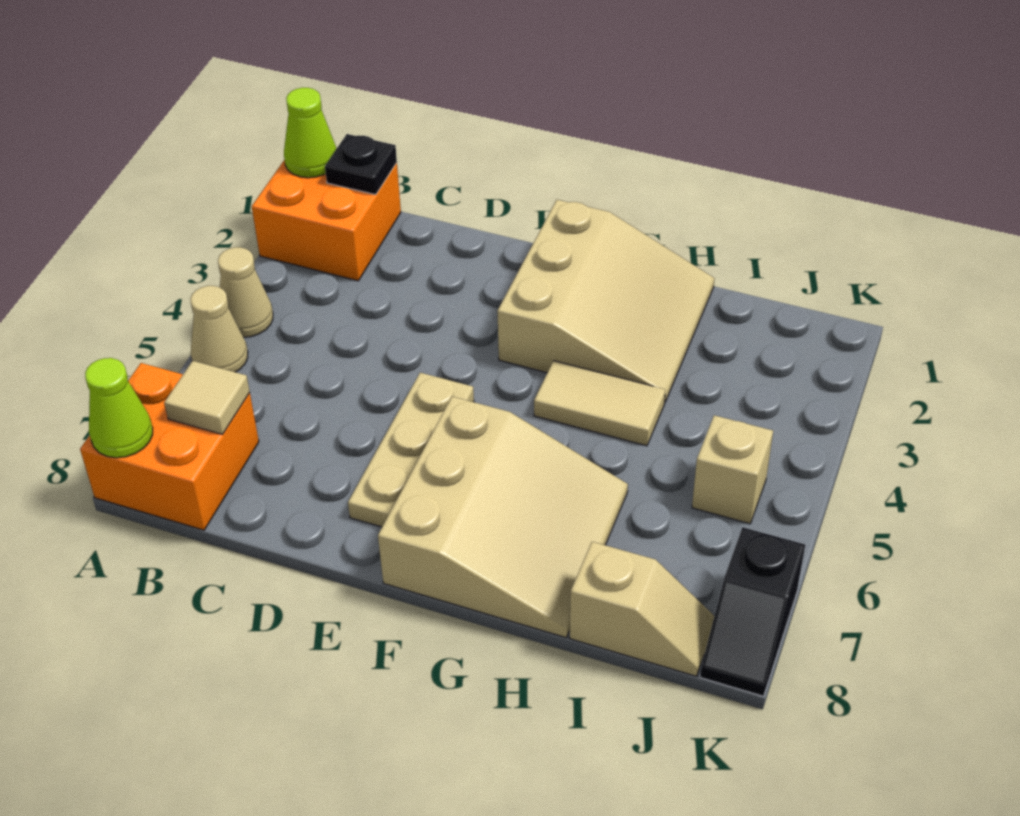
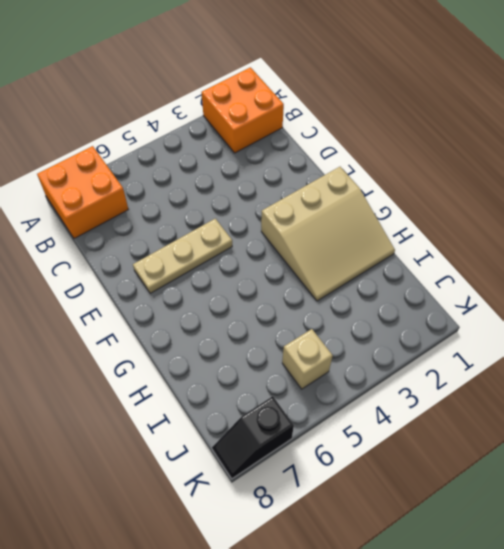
none -> tan 1x1 cone [218,247,273,337]
none -> tan 1x1 cone [190,286,248,372]
none -> tan 3x3 slope [378,397,628,638]

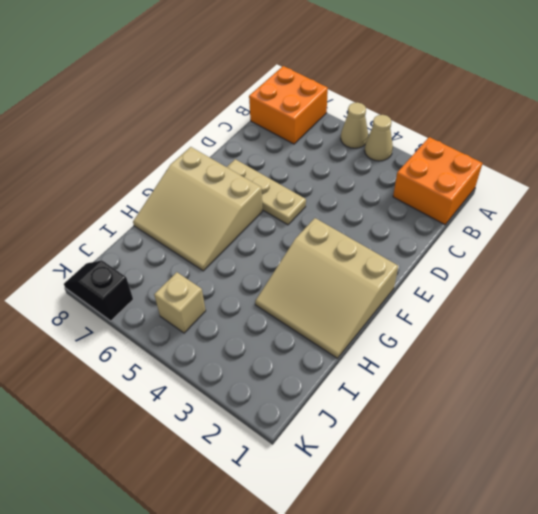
none -> tan 1x2 tile [534,361,665,446]
none -> tan 1x2 slope [570,542,714,676]
none -> lime 1x1 cone [284,88,337,178]

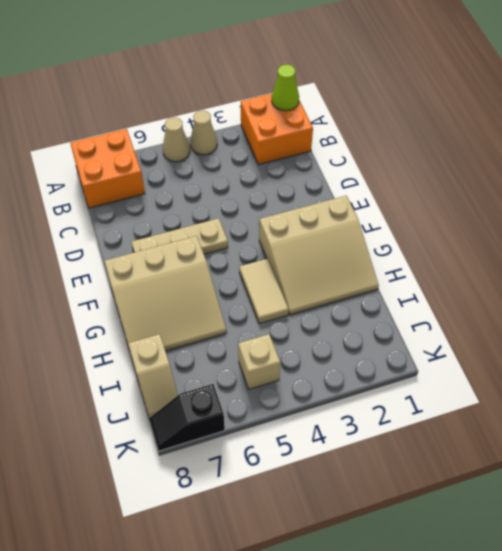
none -> lime 1x1 cone [85,358,153,458]
none -> black 1x1 plate [325,134,397,195]
none -> tan 1x1 tile [164,361,250,434]

